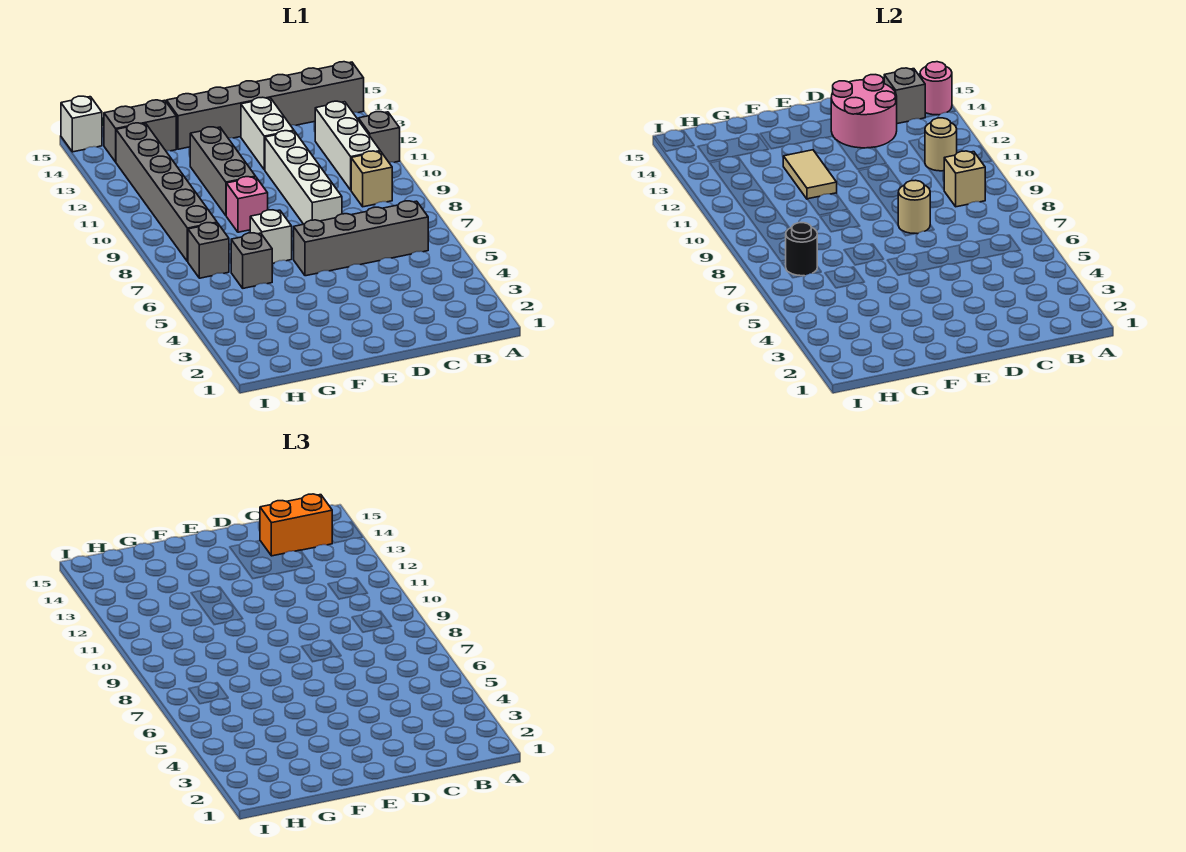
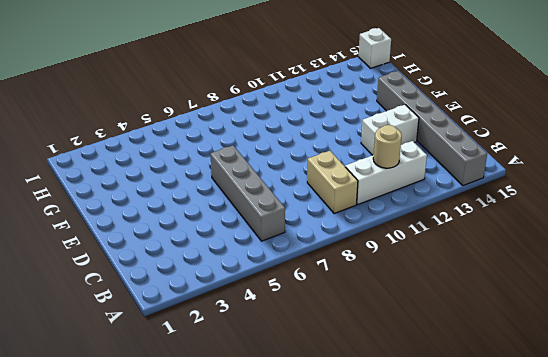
tan 1x2 brick [307,151,358,214] -> tan 1x1 brick [351,151,392,207]
none -> grey 1x1 brick [358,112,400,162]
none -> white 1x4 brick [265,131,342,224]
none -> white 1x1 brick [250,210,292,263]

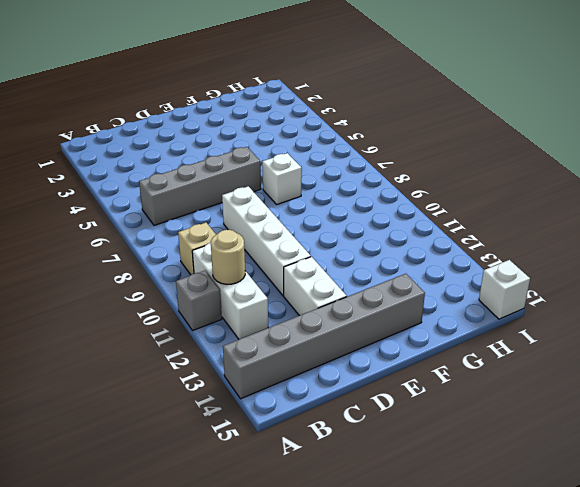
none -> pink 1x1 brick [226,177,268,232]
none -> grey 1x3 brick [190,127,256,215]
none -> grey 1x1 brick [231,233,272,288]

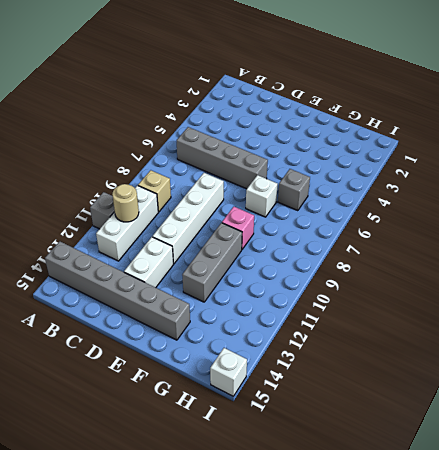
none -> grey 1x2 brick [104,100,176,162]
none -> grey 1x1 brick [188,223,229,278]
none -> grey 1x6 brick [116,123,217,262]

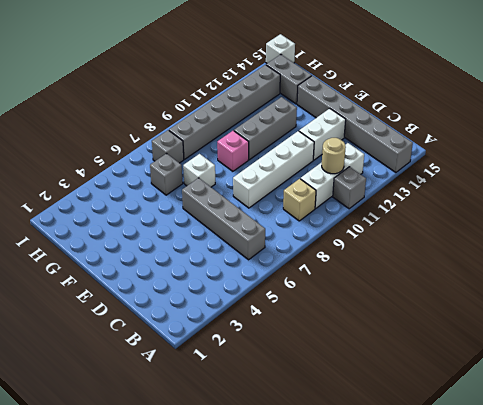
none -> pink 1x1 round brick [920,62,952,115]
none -> tan 1x1 brick [944,151,985,207]
none -> grey 1x1 brick [884,68,925,124]

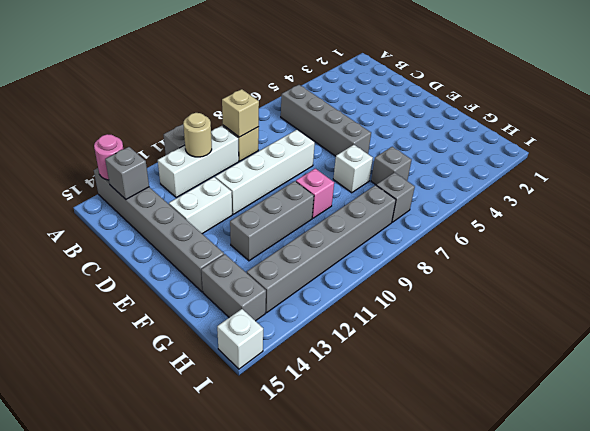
none -> pink 2x2 round brick [831,75,897,148]
none -> tan 1x1 round brick [898,180,930,234]
none -> tan 1x2 tile [783,150,837,199]

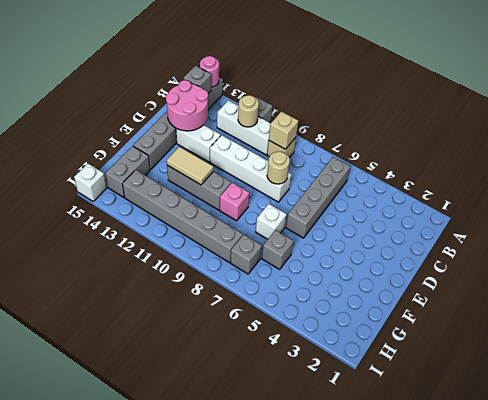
none -> black 1x1 round brick [786,223,817,276]
none -> orange 1x2 brick [260,494,332,556]

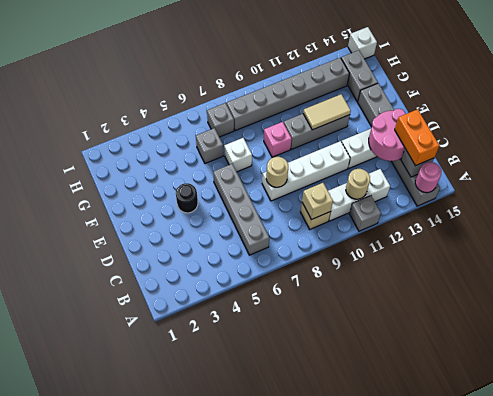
black 1x1 round brick [176,183,198,213] -> black 1x1 round brick moved to [786,223,817,276]

